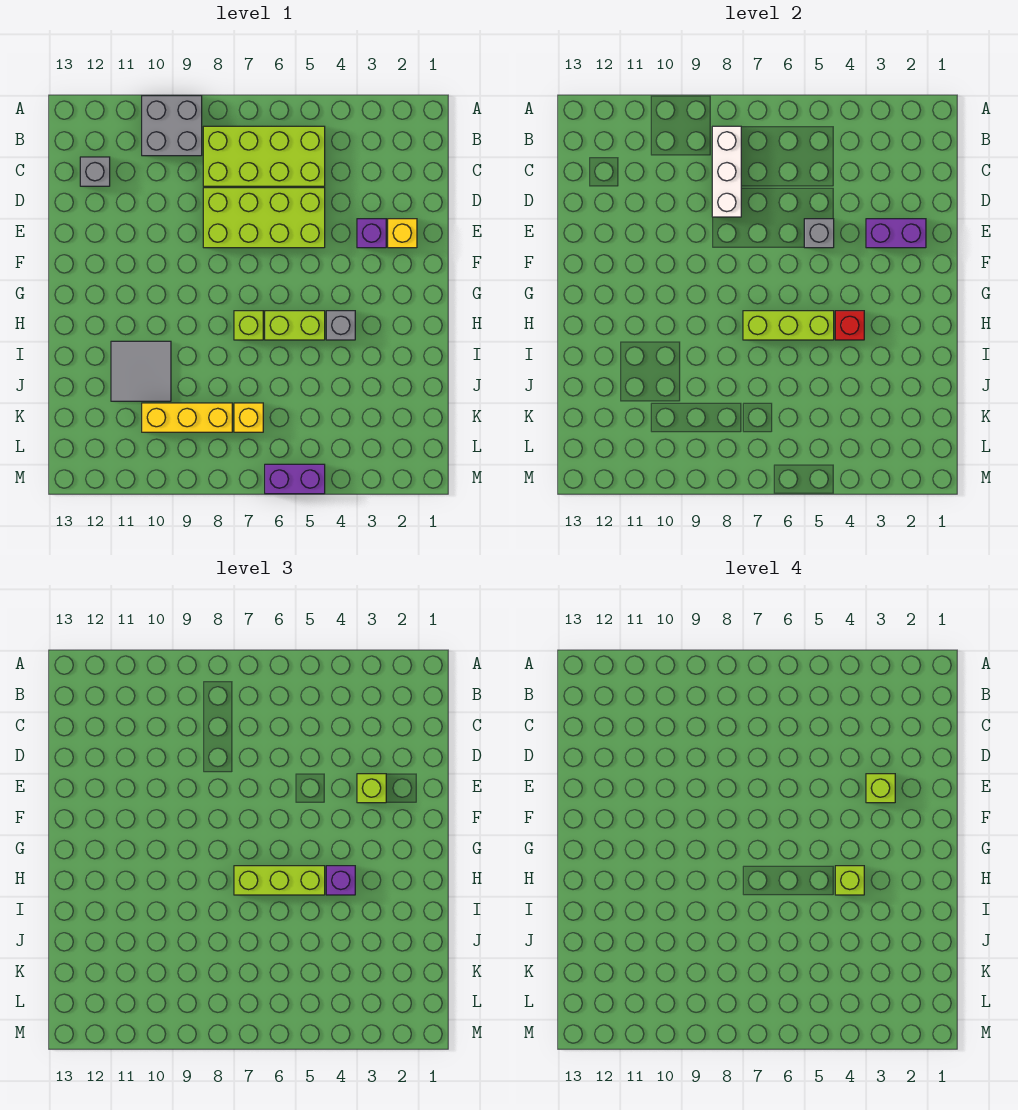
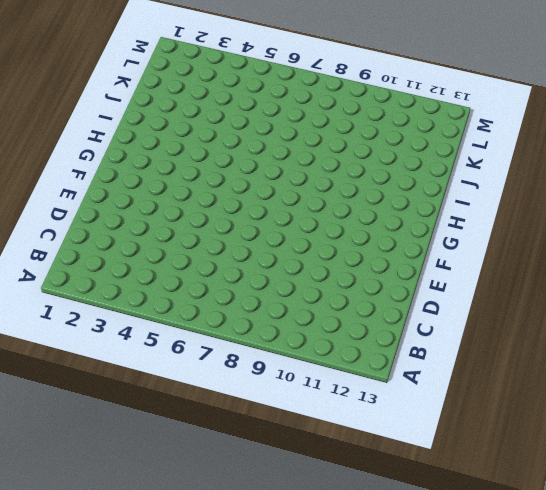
none -> grey 2x2 brick [142,96,202,156]
none -> lime 2x4 brick [203,126,325,186]
none -> grey 1x1 brick [80,157,110,186]

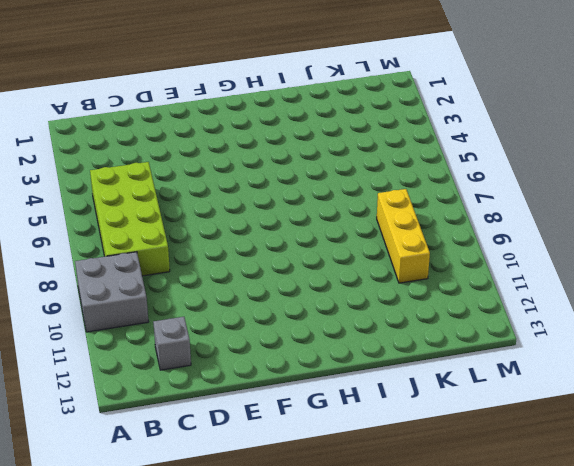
none -> lime 2x4 brick [203,188,325,248]
none -> yellow 1x1 brick [388,219,417,248]
none -> purple 1x1 brick [357,219,386,248]

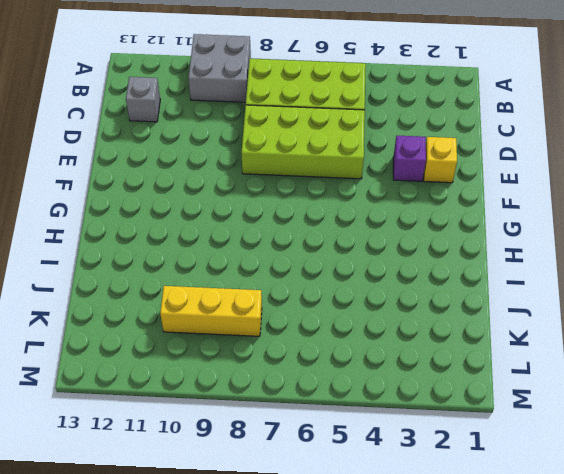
none -> grey 1x1 brick [326,311,355,340]
none -> lime 1x2 brick [265,311,325,340]
none -> lime 1x1 brick [234,311,263,340]

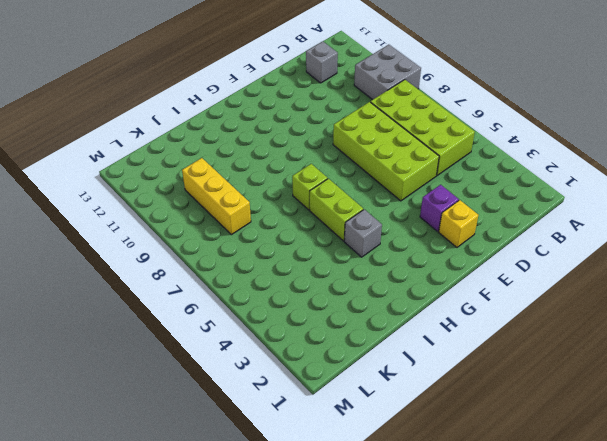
none -> grey 2x2 tile [111,341,171,401]
none -> yellow 1x1 brick [234,403,263,432]
none -> purple 1x2 brick [265,464,325,494]

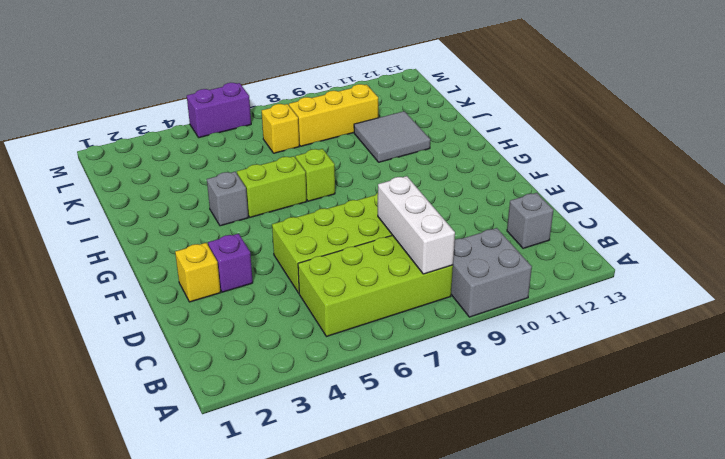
none -> purple 1x2 brick [866,219,926,248]
none -> grey 1x1 brick [804,219,834,248]
none -> red 1x1 brick [835,311,864,340]

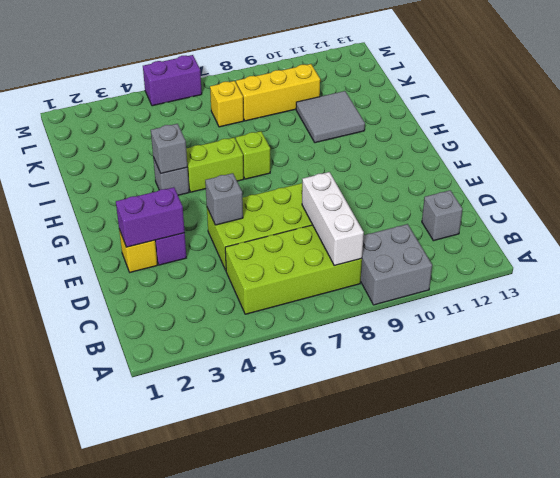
grey 1x1 brick [151,124,187,173] -> red 1x1 brick [835,311,864,340]
none -> lime 1x3 brick [743,311,834,340]
none -> lime 1x1 brick [357,774,386,803]
none -> purple 1x1 brick [326,866,355,895]

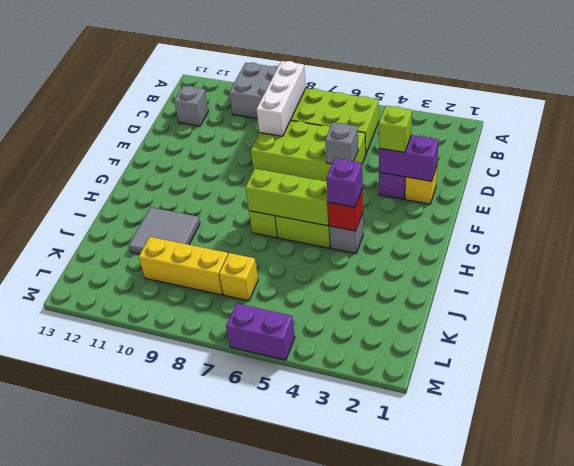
none -> lime 1x3 brick [234,866,325,895]
none -> lime 1x1 brick [866,774,895,803]
none -> lime 1x1 brick [835,866,864,895]

